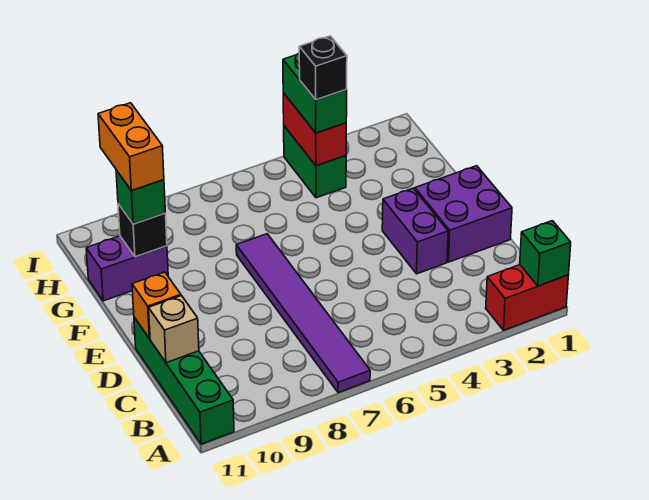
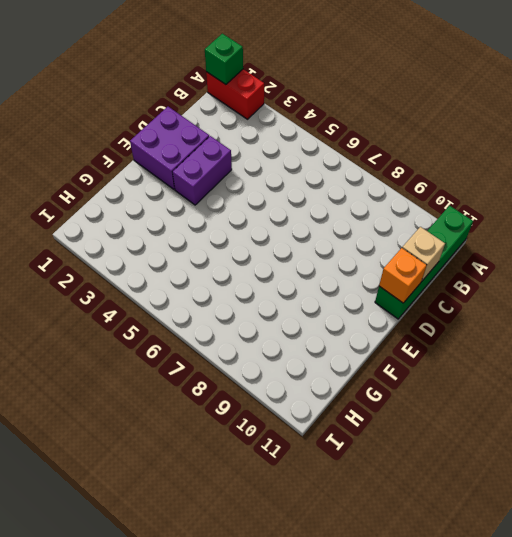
none -> purple 1x6 tile [236,234,370,393]
none -> purple 1x2 brick [86,236,168,301]
none -> green 1x2 brick [284,126,346,198]

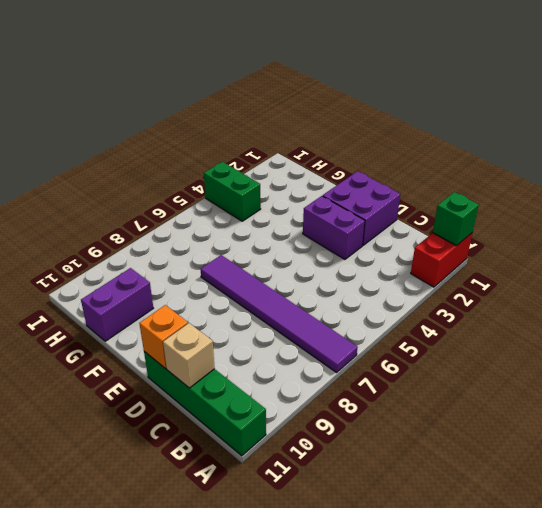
none -> black 1x1 brick [118,204,167,257]
none -> red 1x2 brick [283,93,346,166]
none -> green 1x1 brick [116,170,165,224]

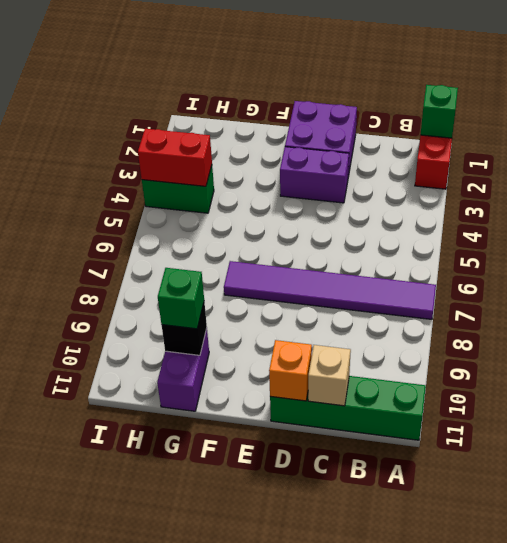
none -> green 1x2 brick [283,53,347,133]
none -> orange 1x2 brick [98,103,164,190]
none -> black 1x1 brick [299,36,347,100]

